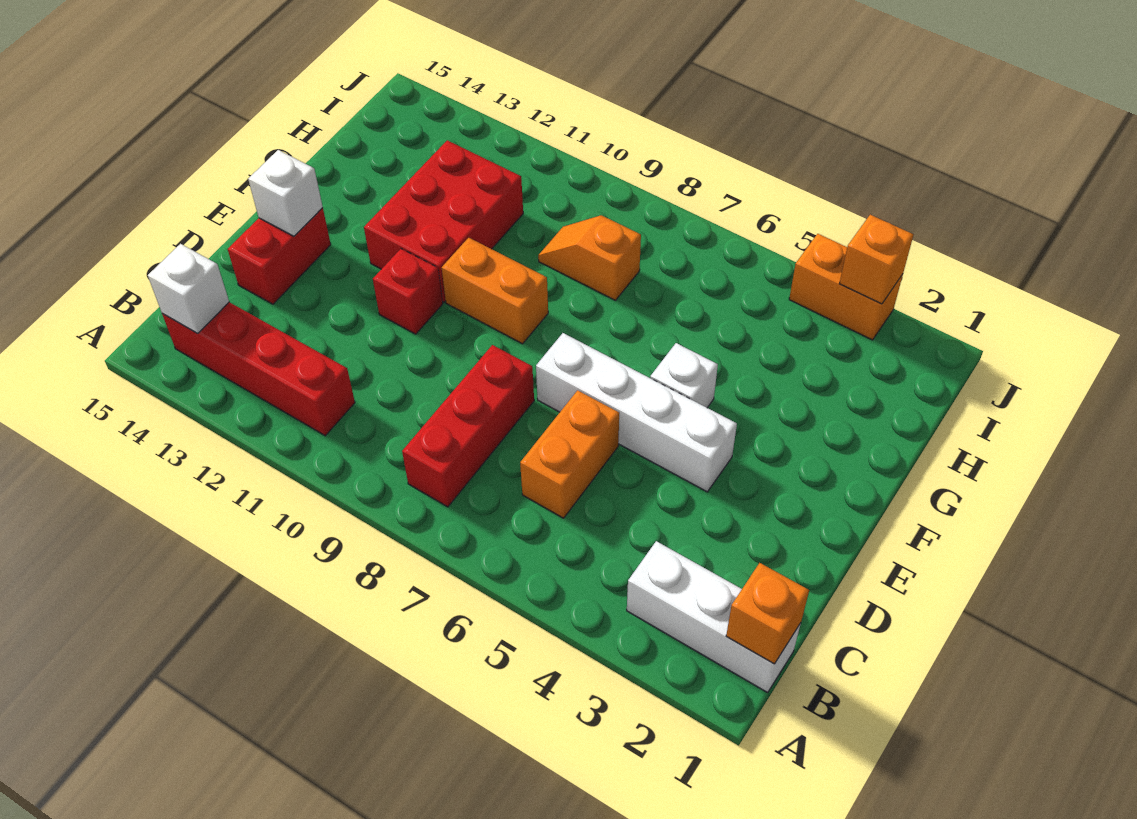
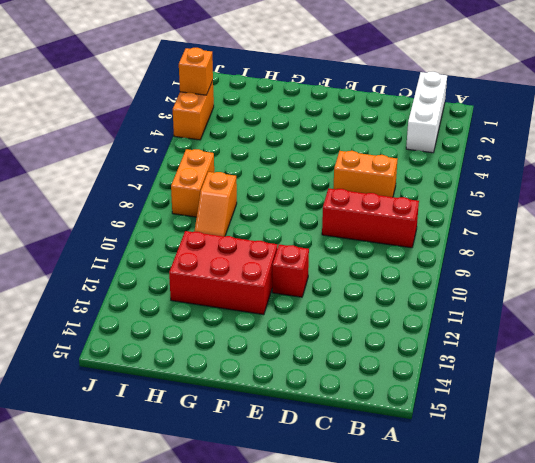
orange 1x2 brick [171,149,214,217] -> orange 1x2 brick moved to [442,238,548,344]
none -> red 1x4 brick [162,302,355,436]
none -> red 1x2 brick [228,208,331,304]
none -> white 1x4 brick [536,333,737,492]

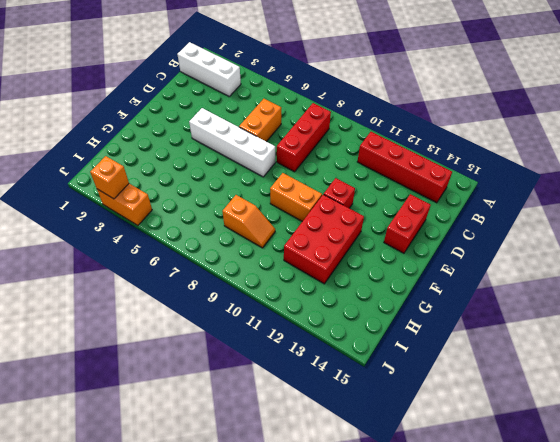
none -> white 1x1 brick [650,343,718,408]
none -> orange 1x1 brick [726,563,809,664]
none -> white 1x1 brick [148,244,229,333]

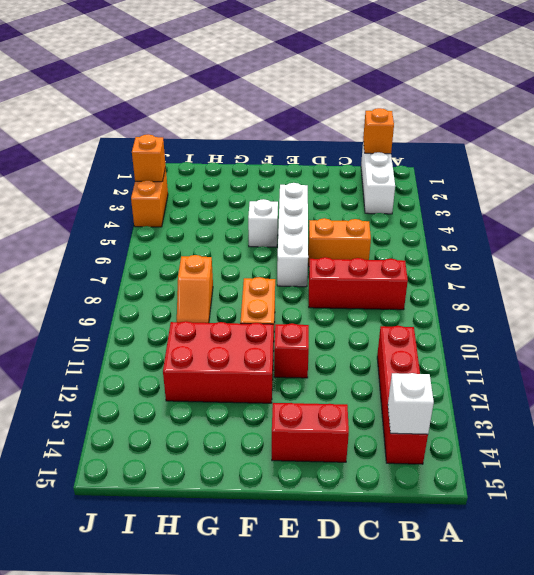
none -> white 1x1 brick [248,150,323,236]

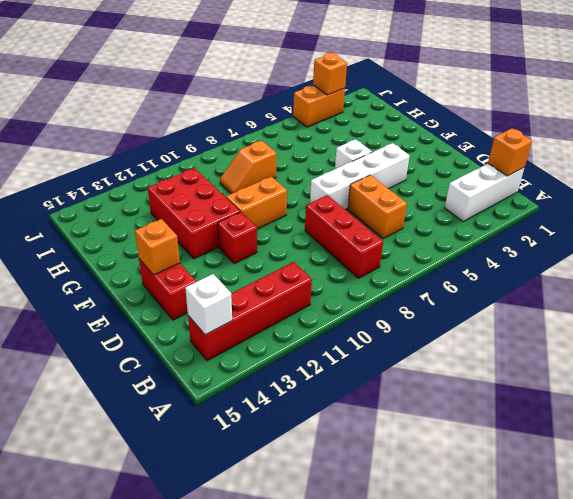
orange 1x1 brick [135,219,180,275] -> white 1x1 brick [248,150,323,236]

